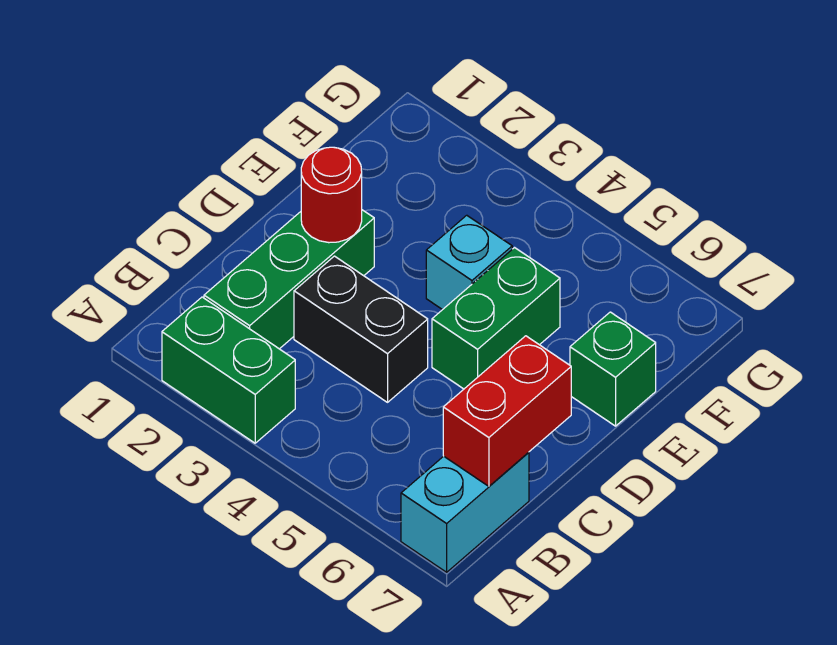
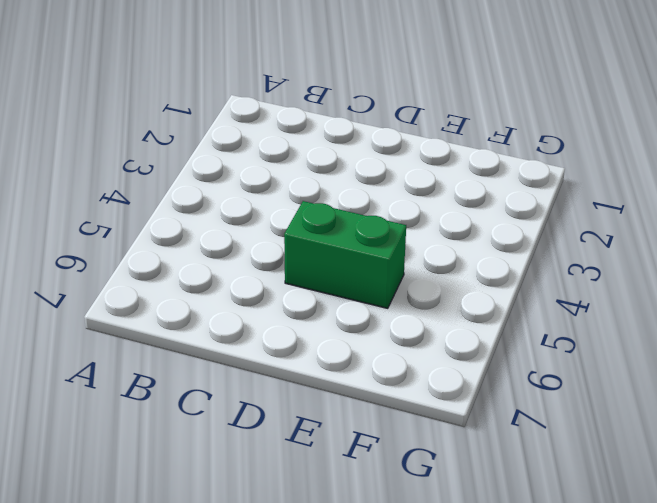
none -> green 1x2 brick [162,297,295,443]
none -> cyan 1x2 brick [401,452,529,572]

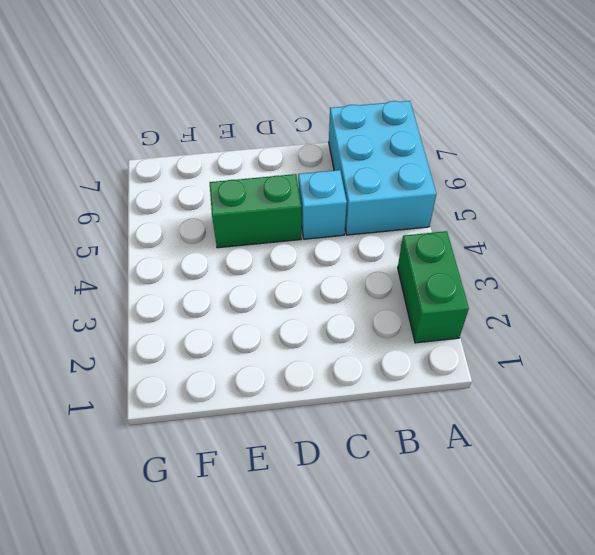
cyan 2x3 brick [329,101,436,235] -> cyan 1x2 brick [401,452,529,572]
cyan 1x1 brick [298,170,347,239] -> cyan 1x1 brick moved to [426,215,512,310]
none -> green 1x3 brick [204,210,374,349]
none -> black 1x2 brick [294,256,428,402]

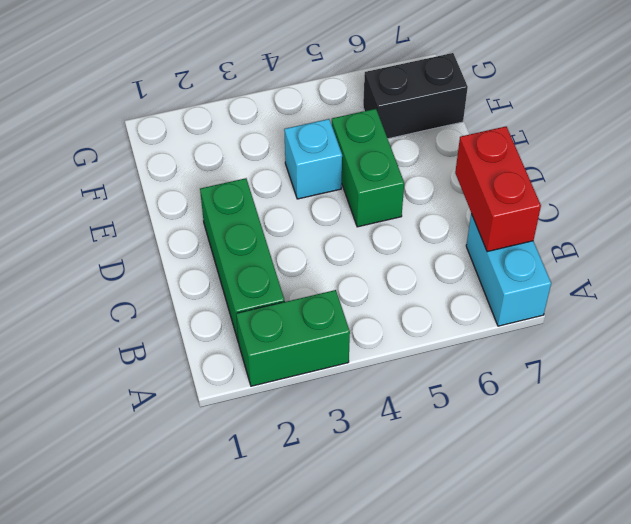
black 1x2 brick [363,53,468,139] -> black 1x2 brick moved to [294,256,428,402]
none -> green 1x1 brick [570,312,656,426]
none -> red 1x1 round brick [301,147,362,243]

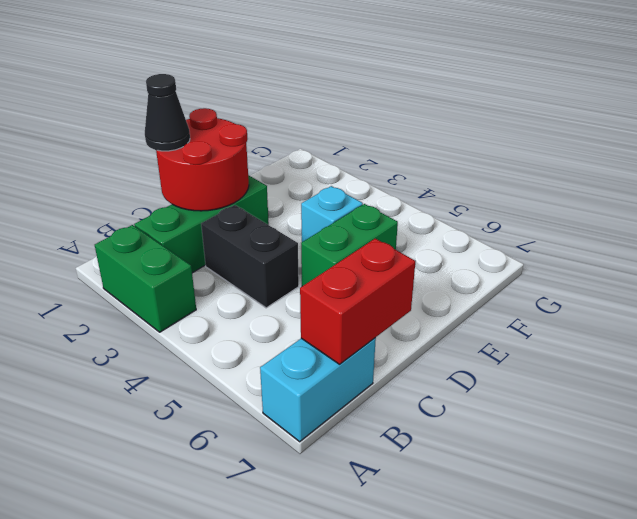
red 2x2 round brick [156,108,249,211] -> red 1x1 round brick [301,147,362,243]
black 1x1 cone [145,74,190,151] -> none
none -> green 1x1 brick [570,312,656,426]

